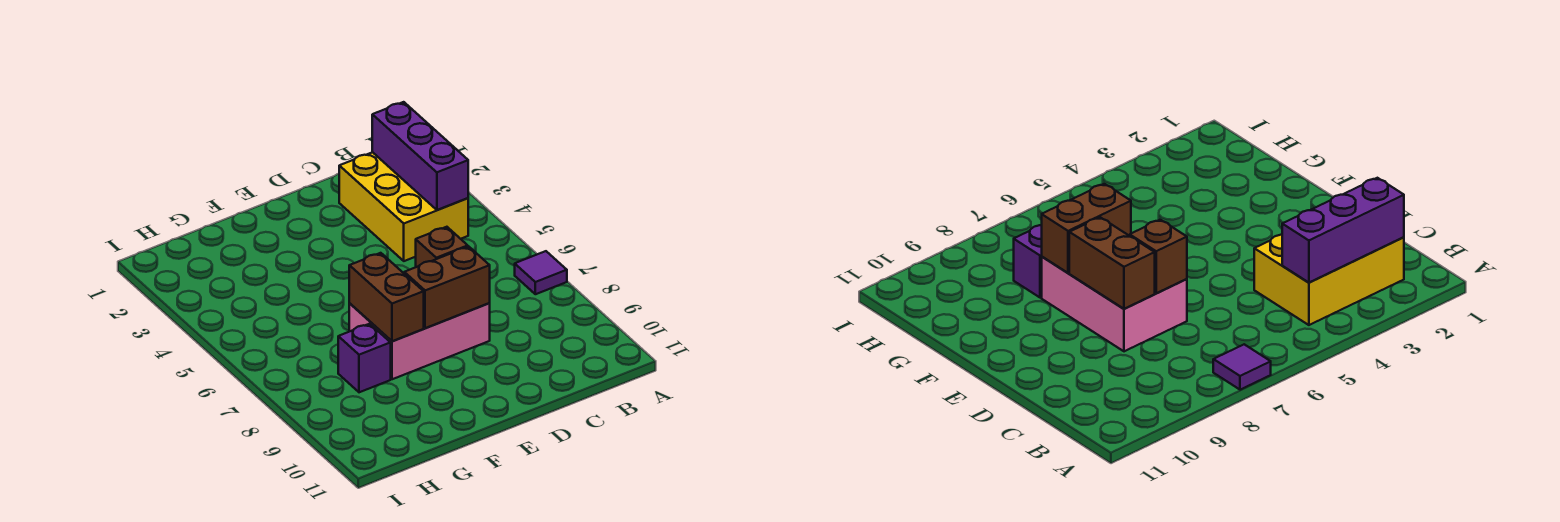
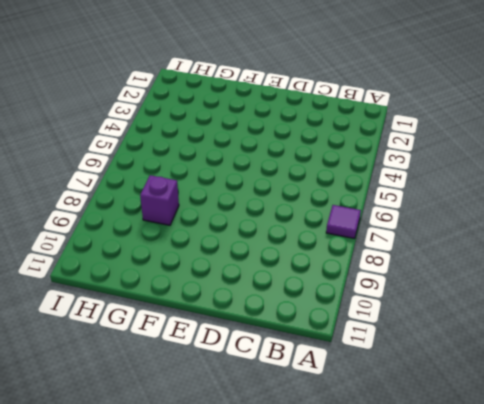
none -> yellow 2x3 brick [339,152,468,261]
none -> pink 2x3 brick [349,303,490,379]

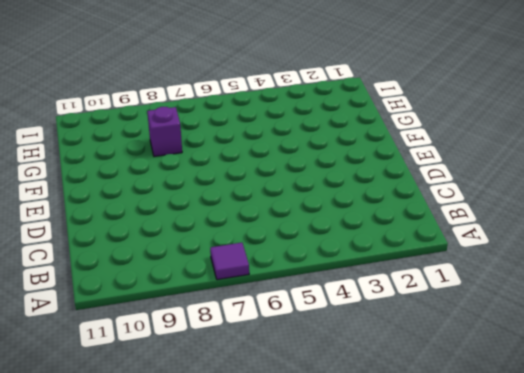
none -> yellow 2x3 brick [339,152,468,261]
none -> pink 2x3 brick [349,303,490,379]

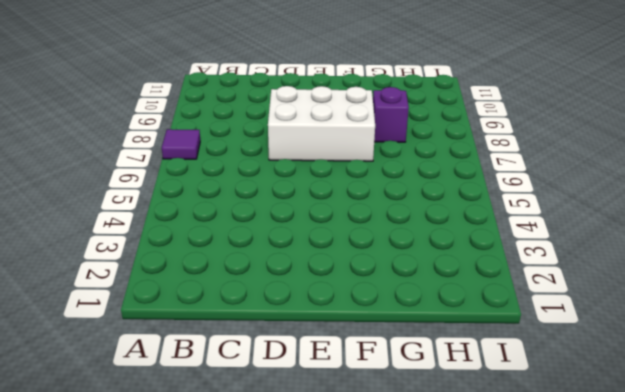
white 2x3 brick [268,86,375,161] -> pink 2x3 brick [349,303,490,379]
none -> yellow 2x3 brick [339,152,468,261]
none -> purple 1x3 brick [372,102,468,210]

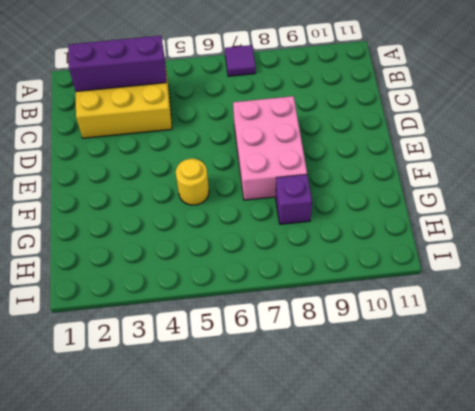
yellow 1x1 round brick [176,159,209,205] -> none
none -> brown 1x1 brick [416,227,468,267]
none -> brown 1x2 brick [404,246,490,328]

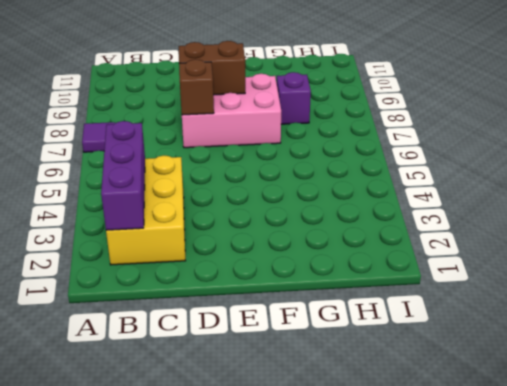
none -> brown 1x2 brick [349,253,424,341]

